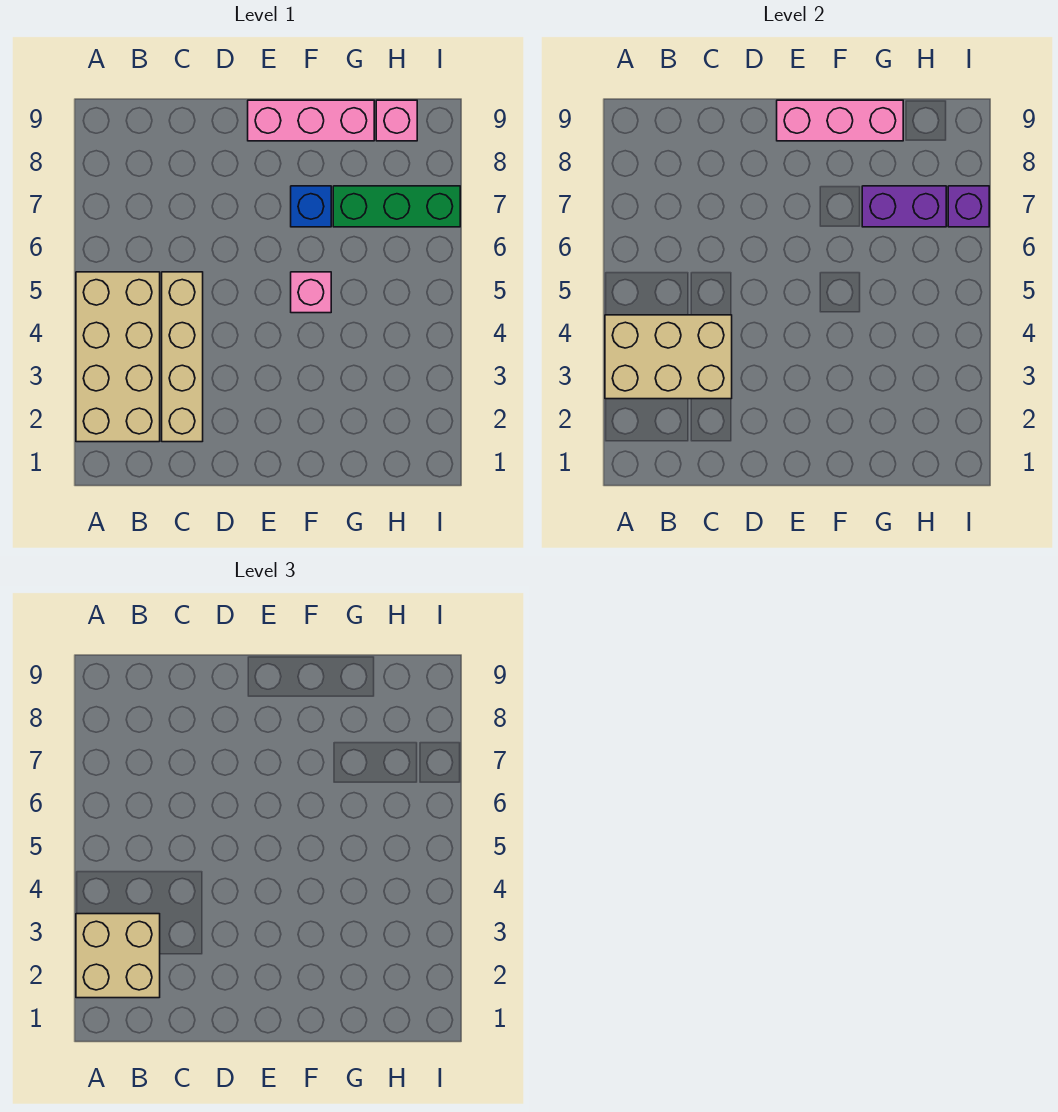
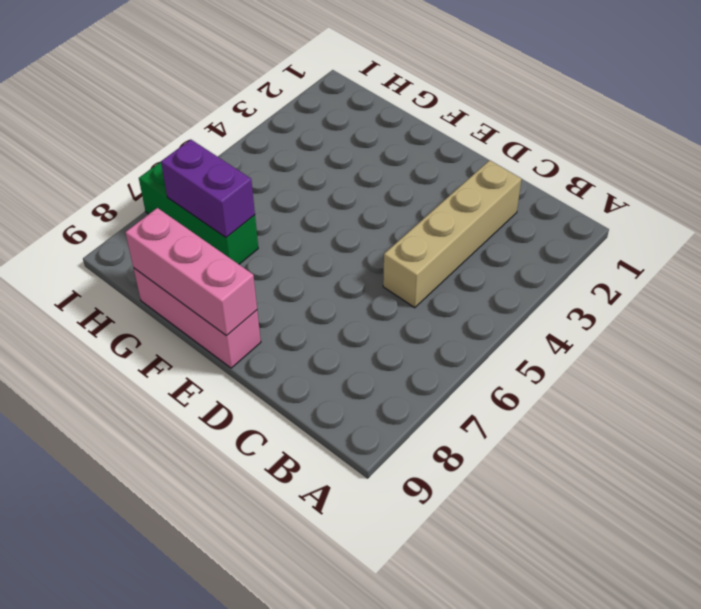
none -> tan 2x4 brick [76,272,160,442]
none -> pink 1x1 brick [291,272,331,313]
none -> blue 1x1 brick [291,186,331,227]

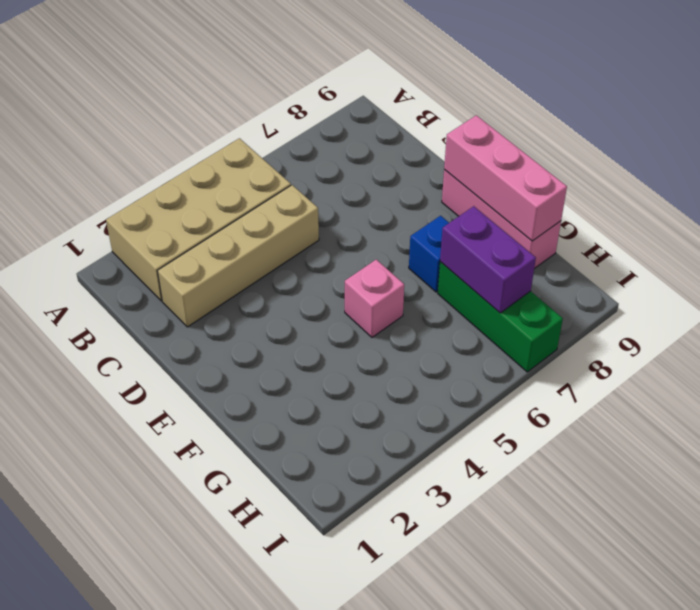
none -> pink 1x1 brick [376,100,417,141]
none -> tan 2x3 brick [605,315,732,399]
none -> purple 1x1 brick [948,186,989,227]

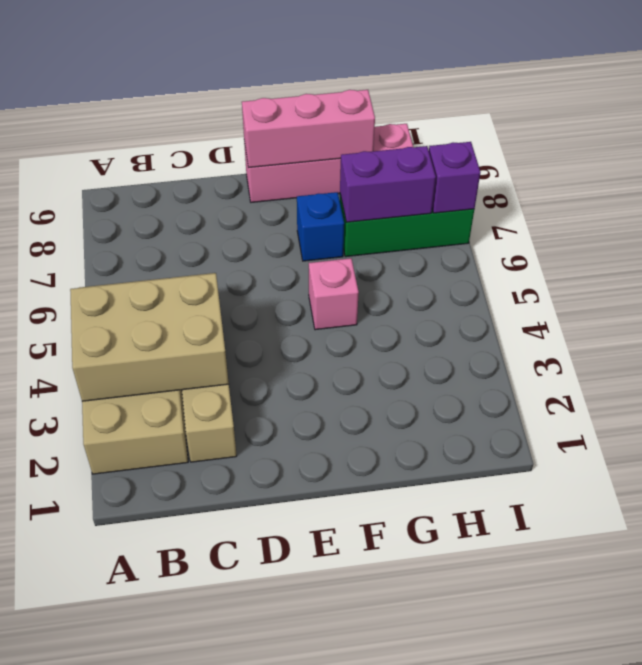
none -> tan 2x2 brick [76,914,160,998]

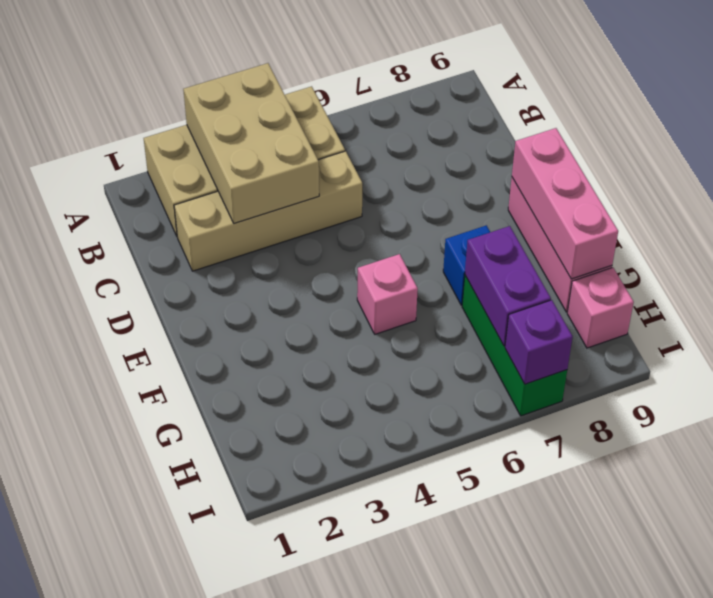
none -> tan 2x2 brick [76,914,160,998]

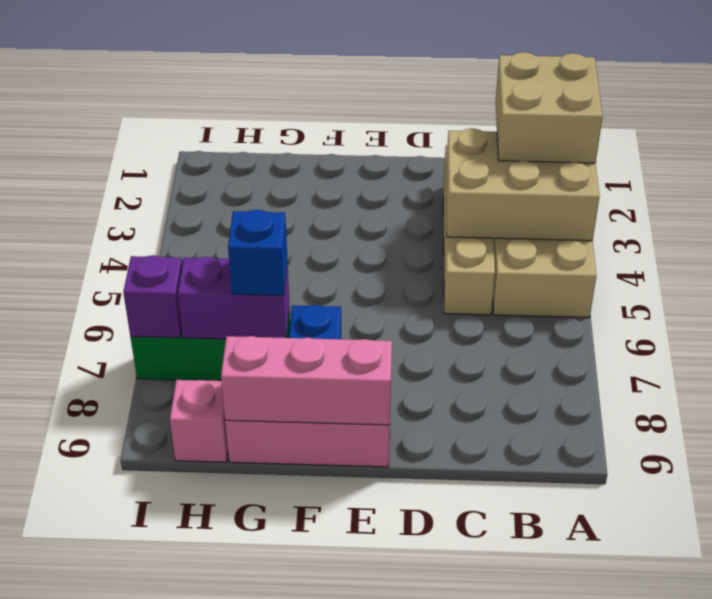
blue 1x1 brick [228,210,287,296] -> none
none -> pink 1x1 brick [291,272,331,313]

